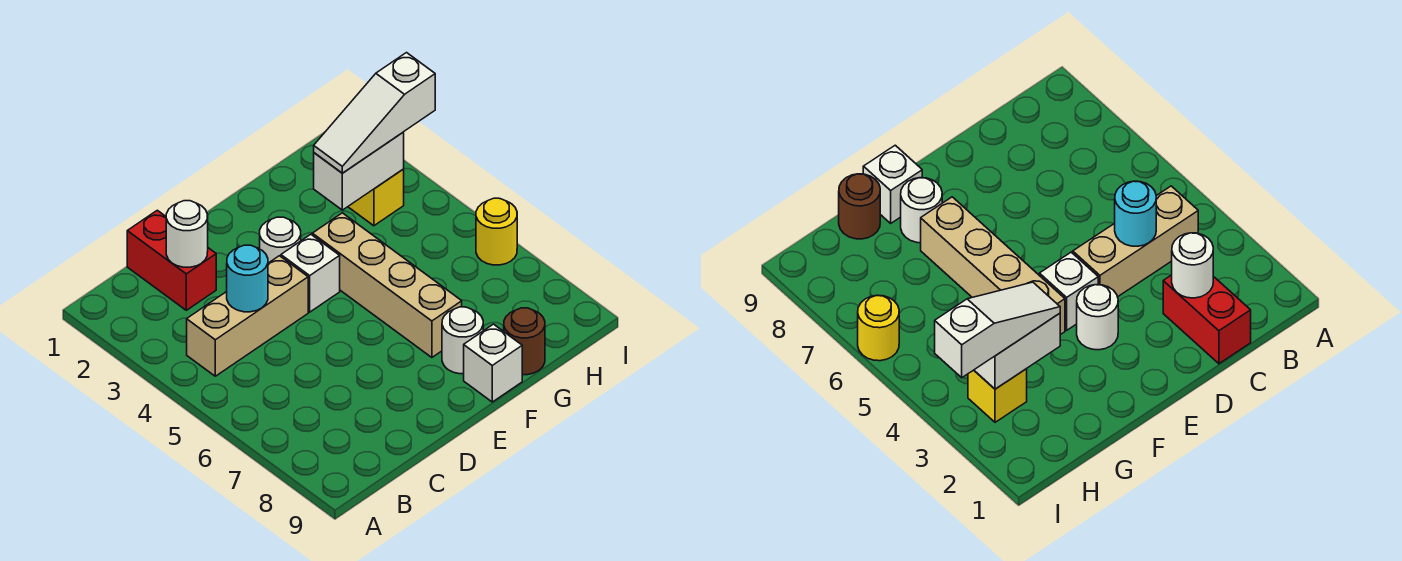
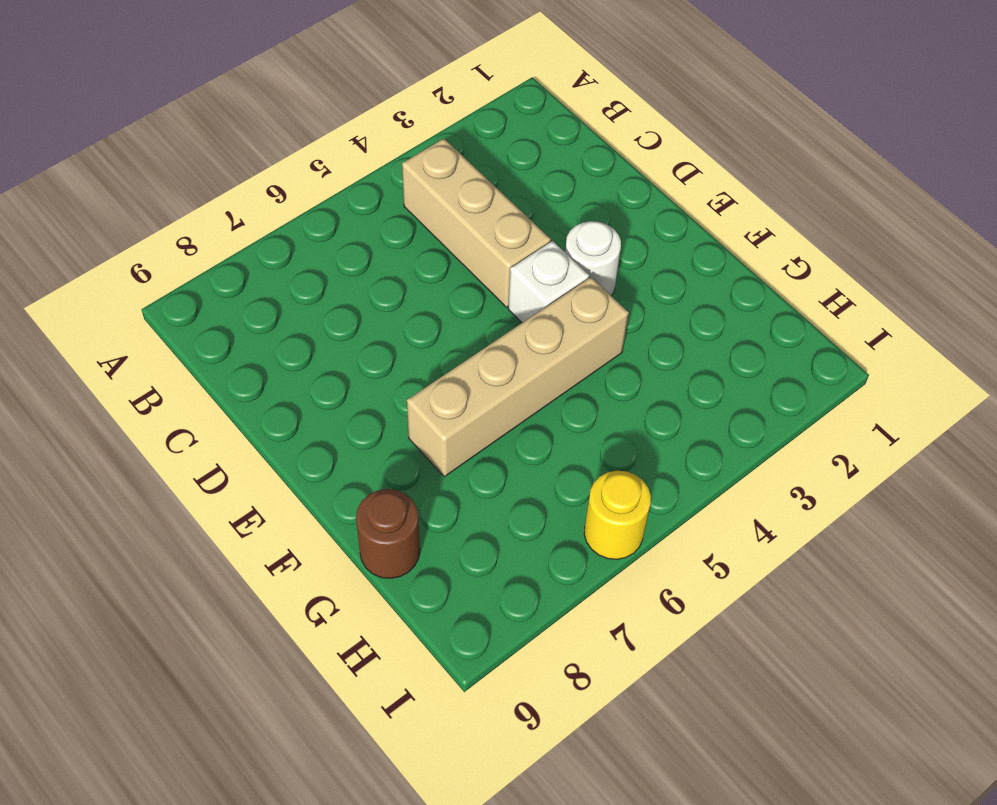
none -> red 1x2 brick [127,210,216,310]
none -> white 1x1 round brick [442,307,483,374]
none -> white 1x1 brick [464,324,522,402]

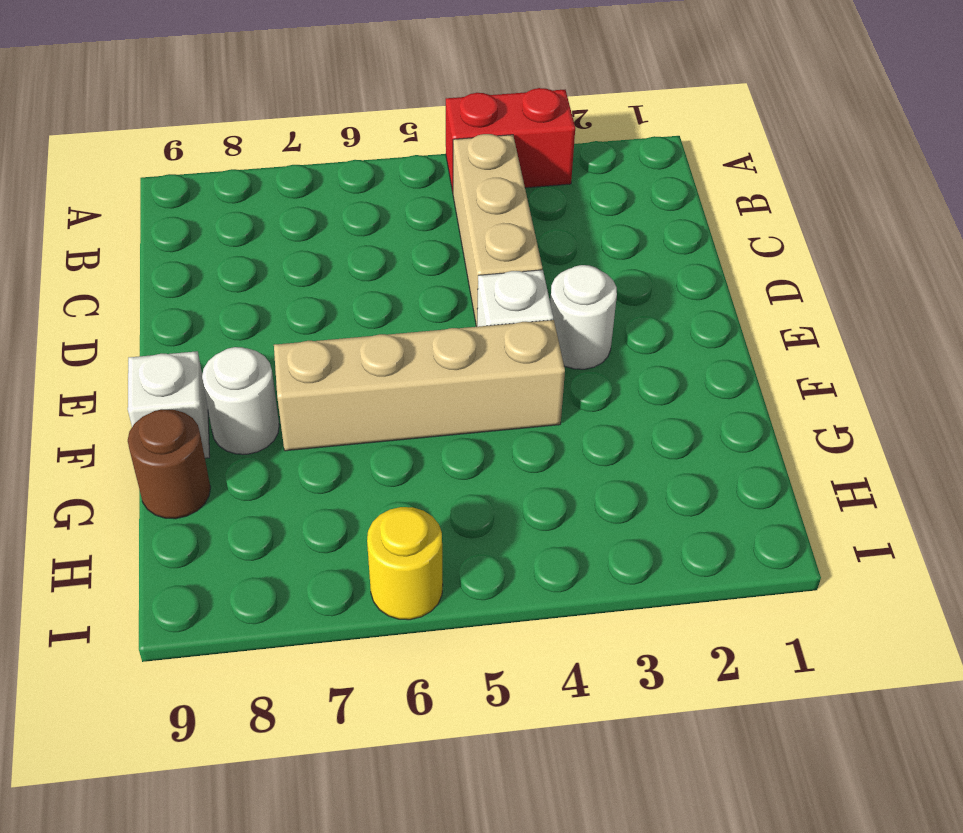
red 1x2 brick [446,88,575,192] -> red 1x2 brick moved to [127,210,216,310]
none -> yellow 1x1 brick [348,169,404,226]
none -> white 1x1 round brick [166,201,208,267]
none -> cyan 1x1 round brick [227,245,268,312]

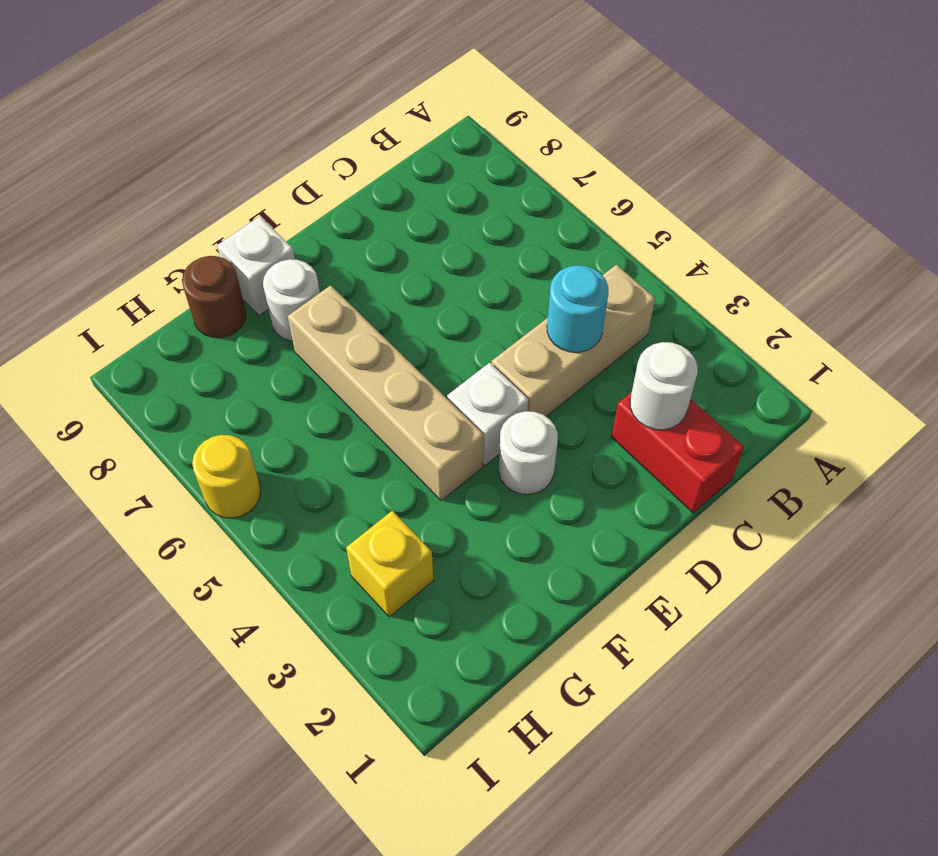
none -> white 1x2 brick [314,132,404,210]
none -> white 1x3 slope [314,53,435,173]

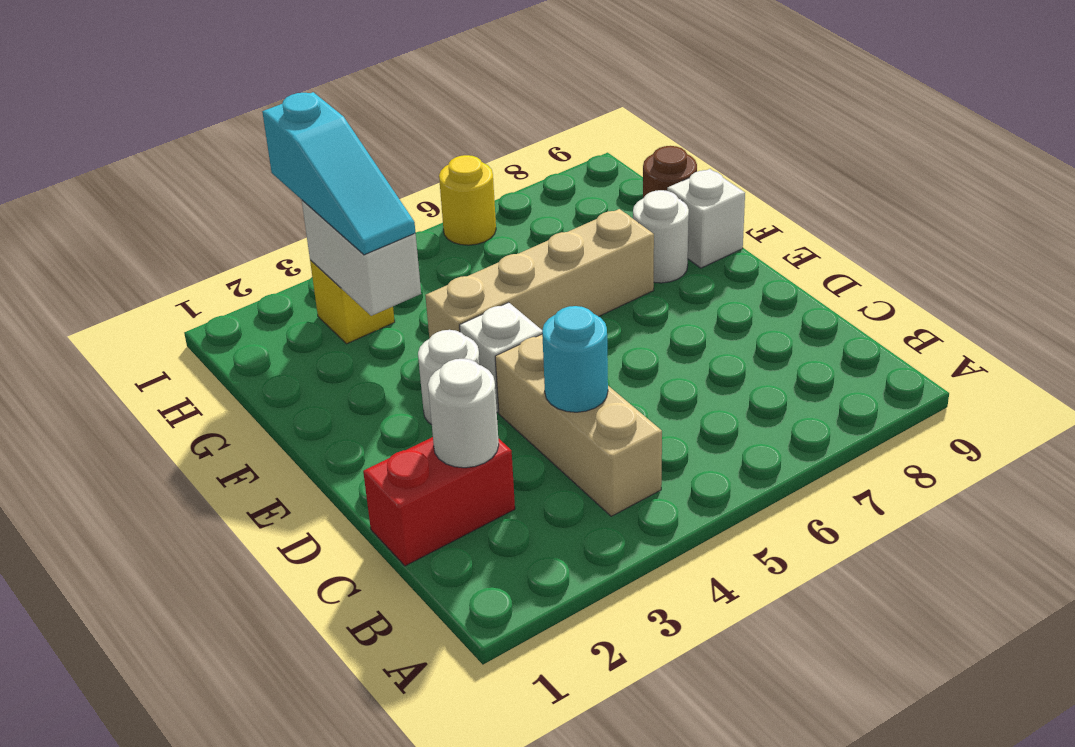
cyan 1x3 slope [262,92,416,255] -> white 1x3 slope [314,53,435,173]

